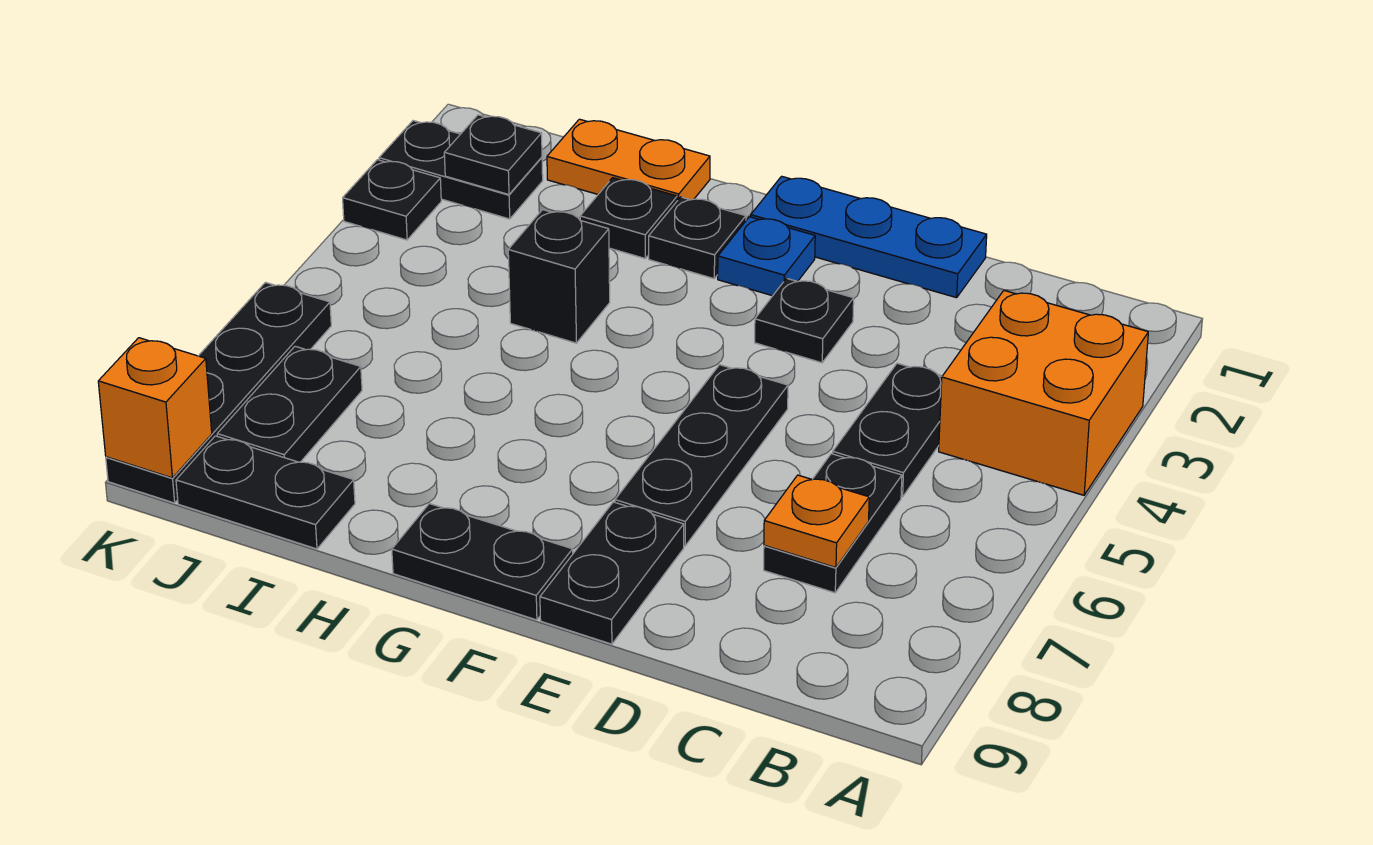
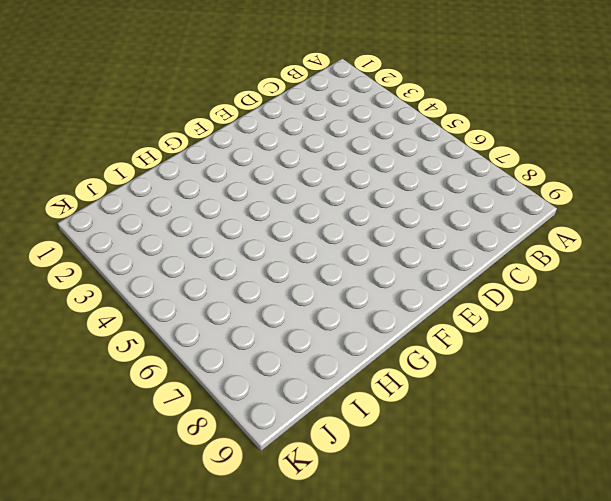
none -> orange 2x2 brick [939,291,1148,495]
none -> black 1x2 plate [833,363,942,497]
none -> black 1x2 plate [764,454,902,593]

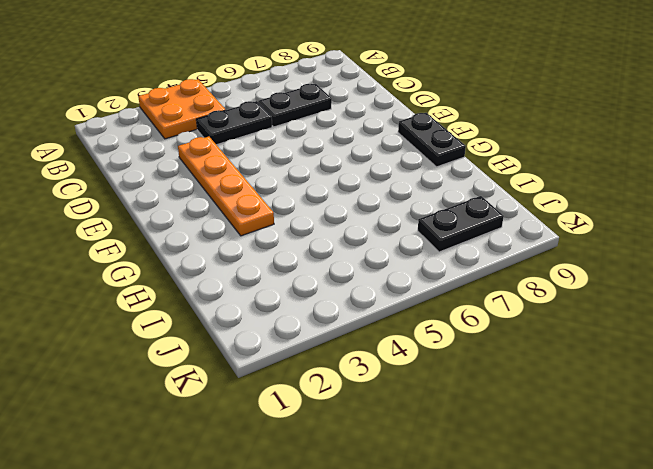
orange 2x2 plate [138,79,226,139] -> orange 2x2 brick [939,291,1148,495]
orange 1x4 plate [178,137,274,236] -> black 1x1 plate [755,278,854,363]
none -> blue 1x3 plate [751,176,987,298]
none -> black 1x3 plate [615,365,788,546]
none -> black 1x2 plate [540,502,684,644]

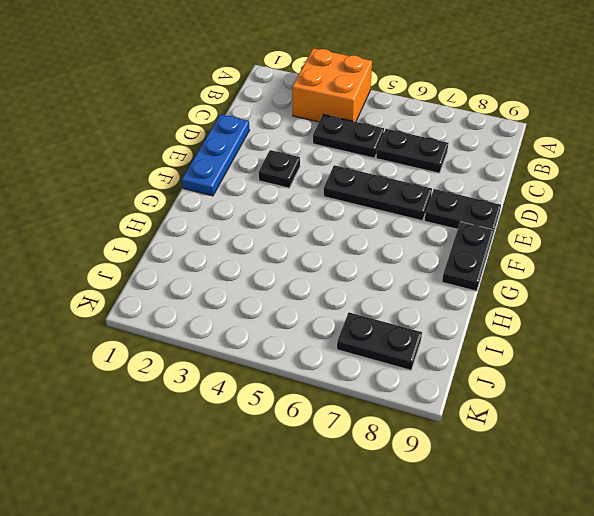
none -> blue 1x1 plate [718,217,815,296]
none -> black 1x1 plate [649,197,746,279]
none -> orange 1x2 plate [547,119,710,201]

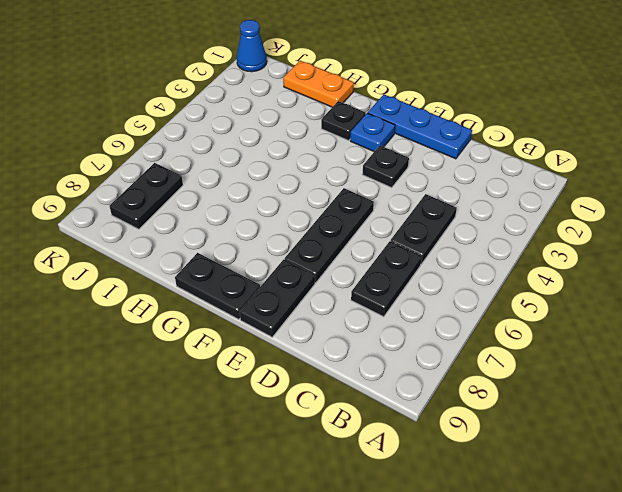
blue 1x1 cone [237,20,267,72] -> none
none -> orange 2x2 brick [939,291,1148,495]
none -> black 1x1 plate [580,178,677,258]
none -> black 1x1 brick [508,210,610,343]

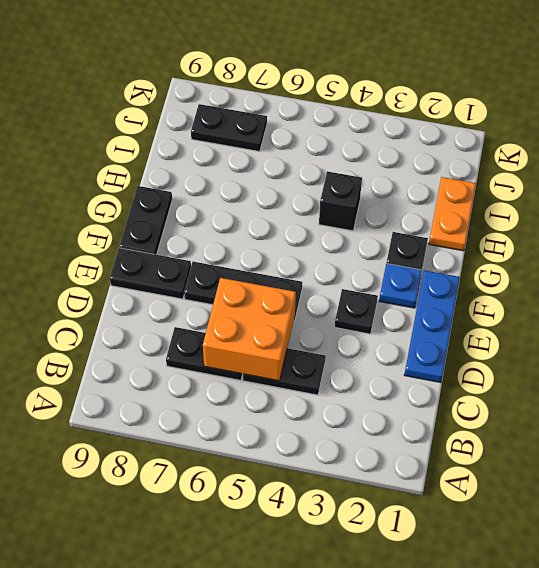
orange 2x2 brick [203,278,296,381] -> orange 2x2 brick moved to [939,291,1148,495]
none -> black 1x1 plate [580,178,677,258]
none -> black 1x2 plate [176,436,355,549]
none -> black 1x2 plate [379,121,543,219]

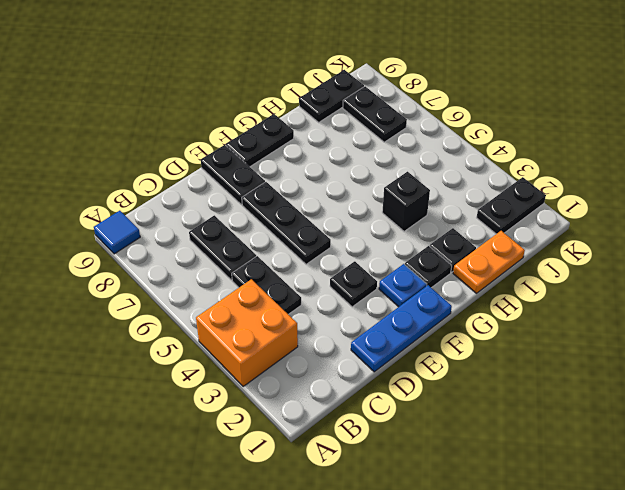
blue 1x1 tile [94,211,140,254] -> none
none -> black 1x1 plate [343,160,441,240]
none -> black 1x4 plate [106,283,331,503]
none -> orange 1x1 plate [764,475,869,568]

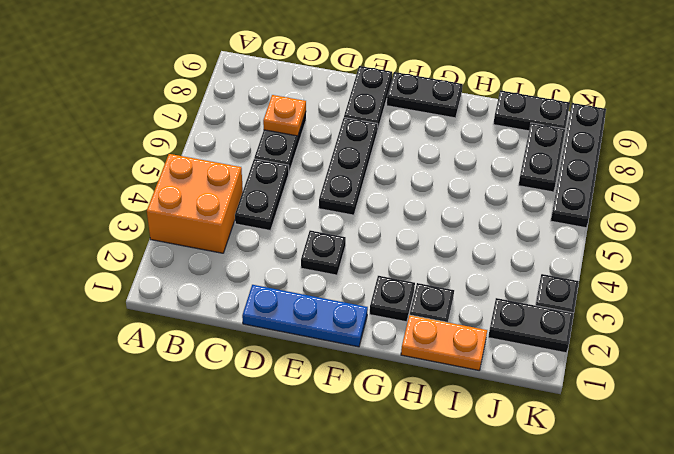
none -> blue 1x1 plate [718,217,815,296]
none -> black 1x1 brick [508,210,610,343]
none -> black 1x1 plate [444,115,542,195]

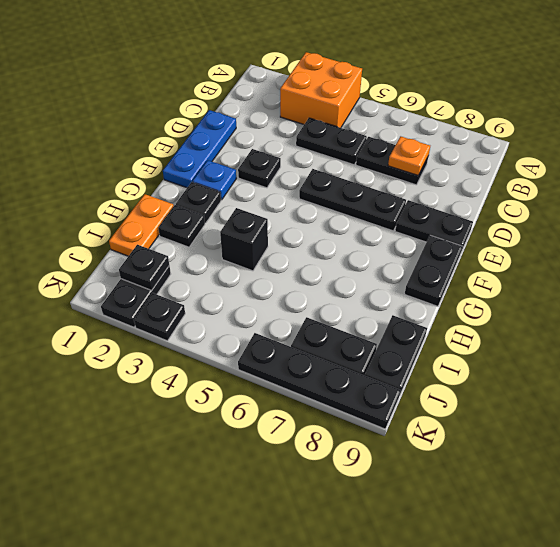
none -> orange 1x1 brick [98,338,212,478]

